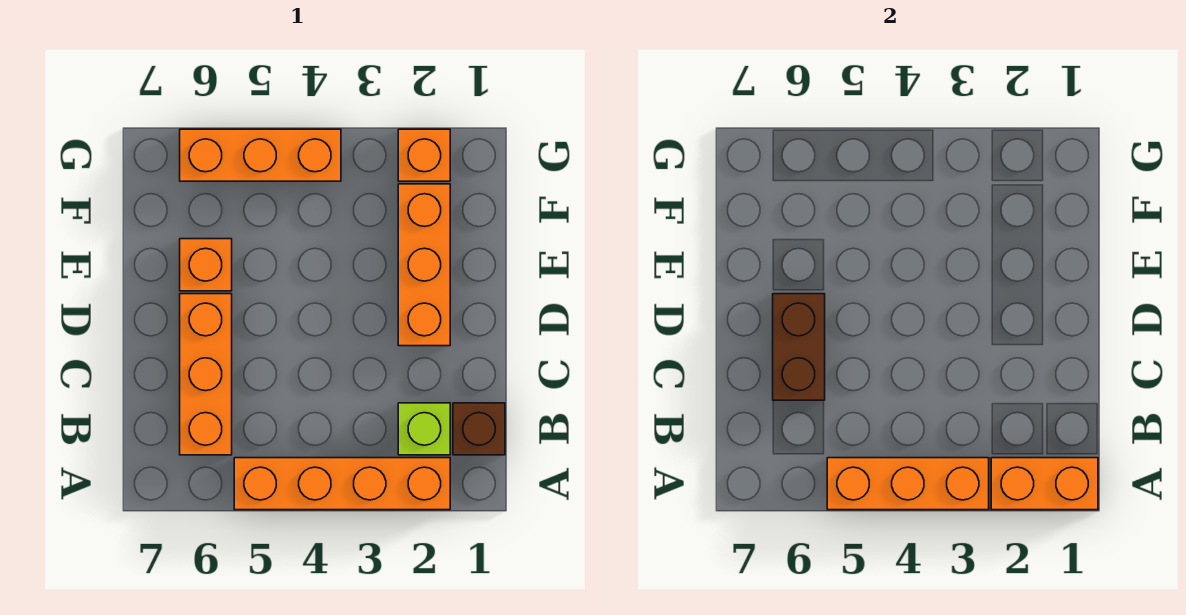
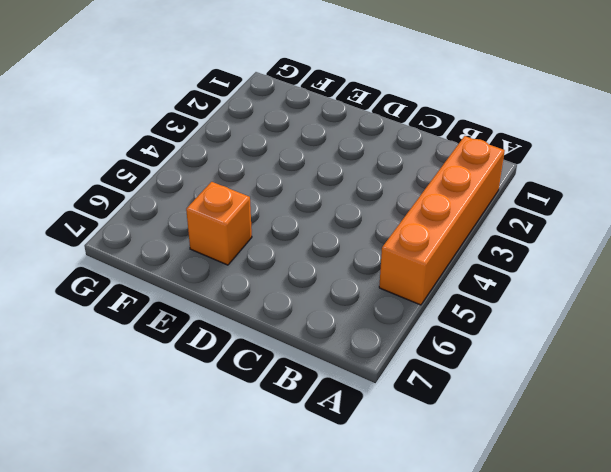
none -> brown 1x1 brick [453,403,505,455]
none -> lime 1x1 brick [398,403,450,455]

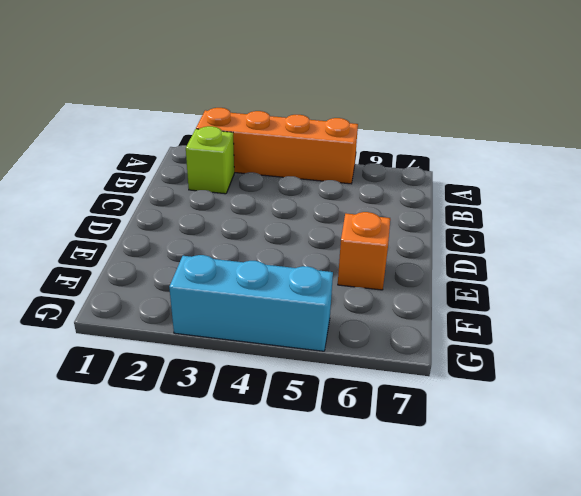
cyan 1x3 brick [169,255,333,351] -> orange 1x3 brick [180,129,341,181]
none -> brown 1x1 brick [453,403,505,455]
none -> orange 1x3 brick [180,294,232,455]

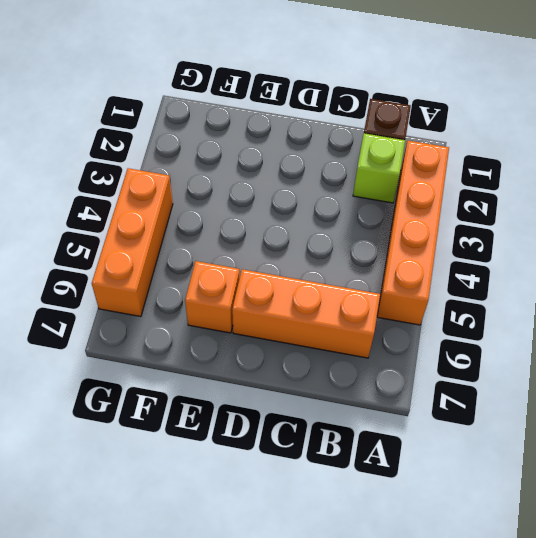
none -> orange 1x3 brick [398,184,450,346]
none -> orange 1x1 brick [398,129,450,181]

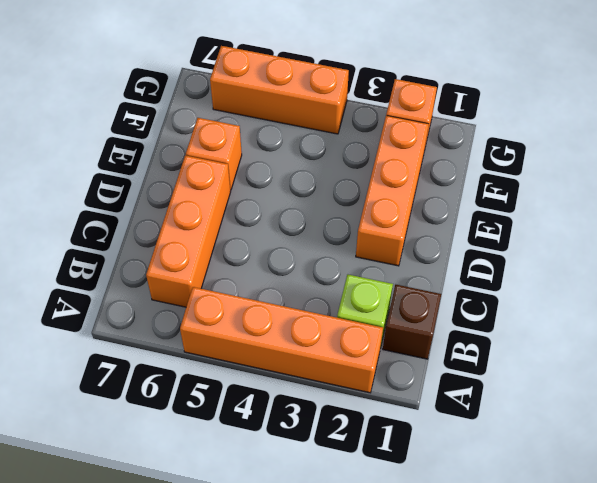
none -> orange 1x2 brick [991,458,1098,510]
none -> orange 1x3 brick [827,458,989,510]

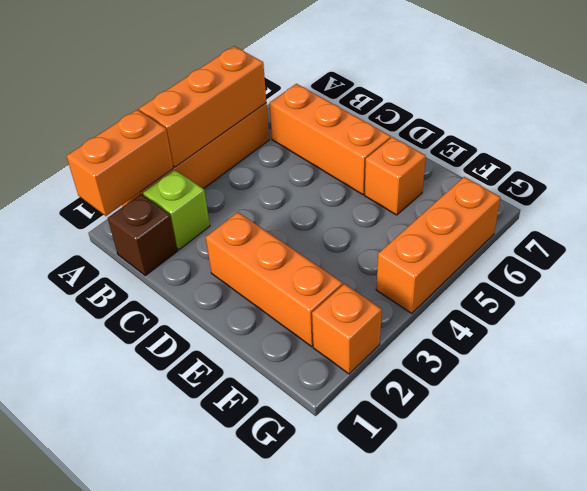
none -> brown 1x2 brick [773,294,825,400]

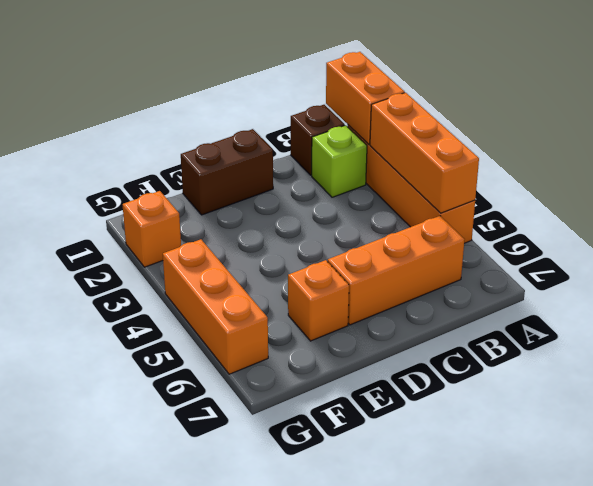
brown 1x2 brick [181,129,273,215] -> brown 1x2 brick moved to [773,294,825,400]
none -> orange 1x3 brick [398,184,450,346]

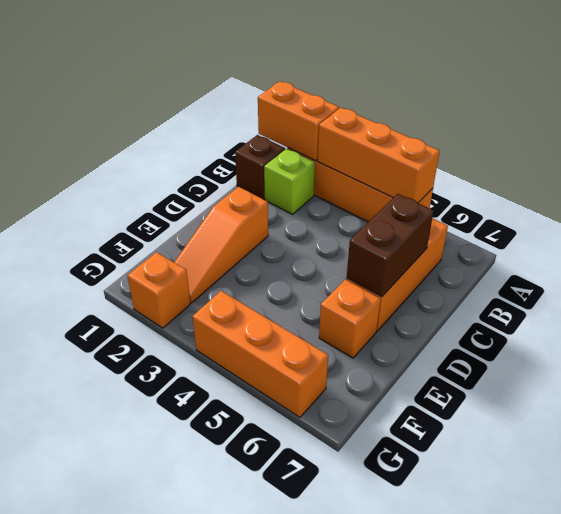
orange 1x3 slope [174,187,268,303] -> orange 1x3 brick [398,184,450,346]

